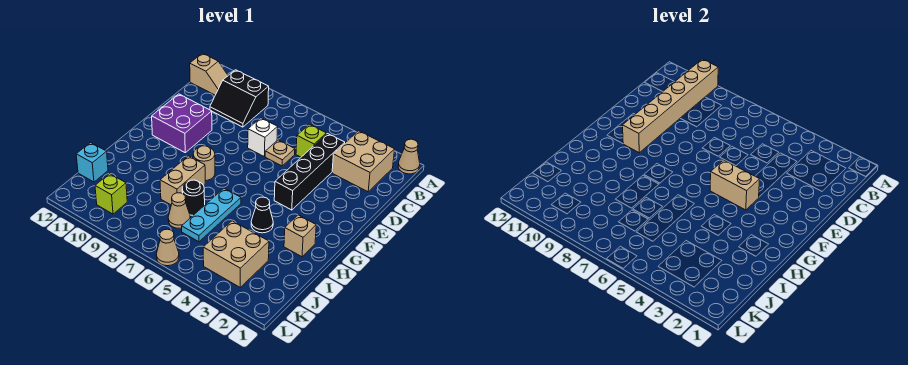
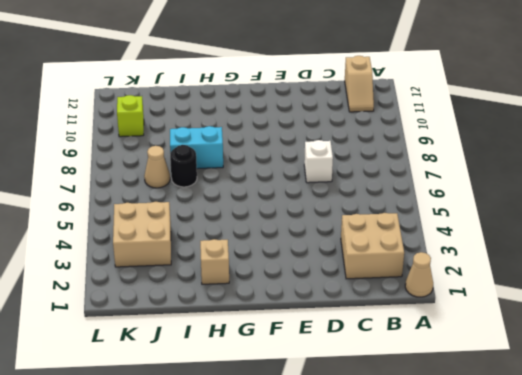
cyan 1x2 brick [170,126,223,169] -> tan 1x2 brick [160,156,205,205]
none -> black 2x2 slope [210,70,269,127]
none -> black 1x4 brick [274,134,345,210]
none -> lime 1x1 brick [296,124,326,157]

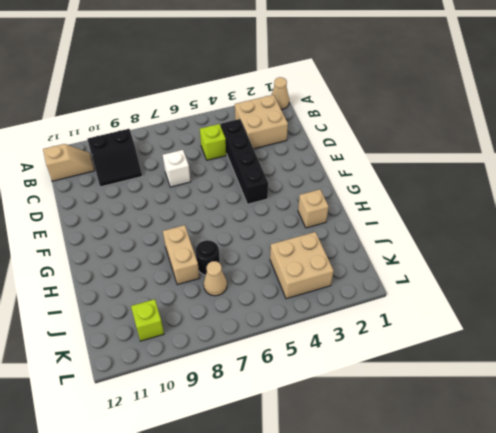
none -> tan 1x1 plate [265,140,295,166]
none -> purple 2x2 brick [152,94,212,153]
none -> tan 1x1 round brick [193,146,215,181]

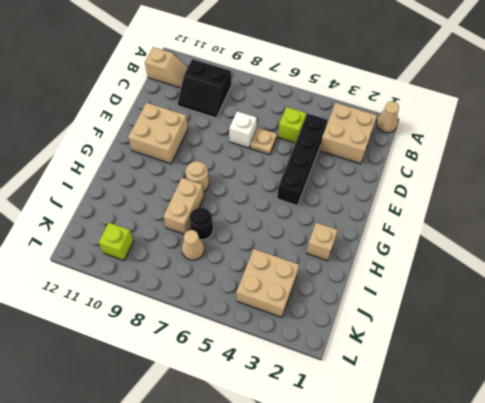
tan 2x2 brick [128,103,188,164] -> purple 2x2 brick [152,94,212,153]
none -> black 1x1 cone [251,197,273,233]
none -> cyan 1x3 plate [182,188,241,242]
none -> cyan 1x1 brick [76,143,108,182]

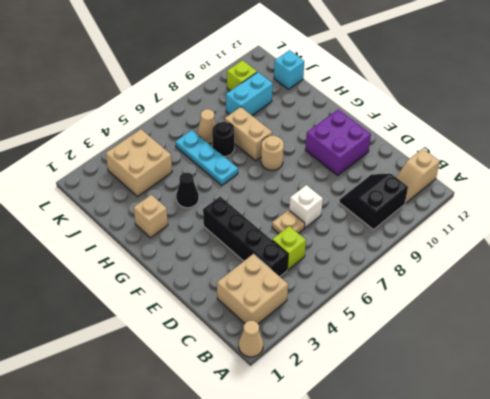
cyan 1x2 brick [226,72,273,115] -> none
none -> tan 1x1 cone [156,229,179,266]
none -> tan 1x6 brick [623,59,718,153]
none -> tan 1x2 brick [710,160,760,210]

